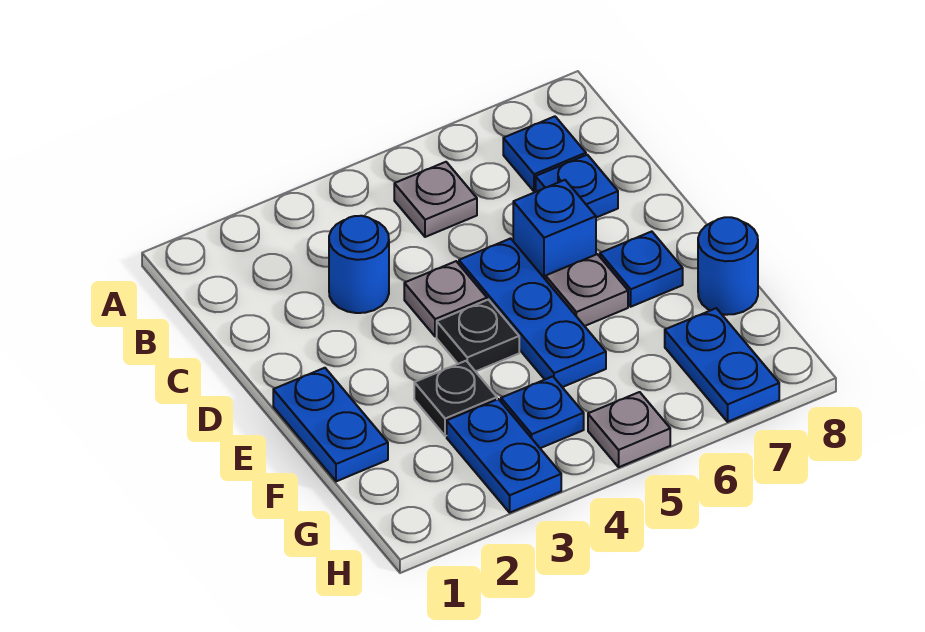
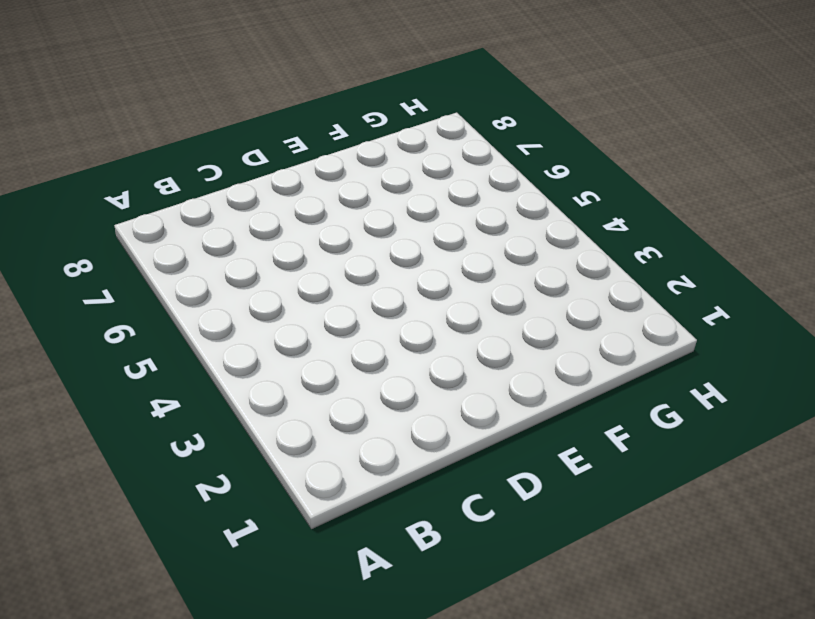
none -> grey 1x1 plate [394,162,477,237]
none -> blue 1x1 plate [503,116,586,192]
none -> blue 1x1 round brick [329,216,389,313]

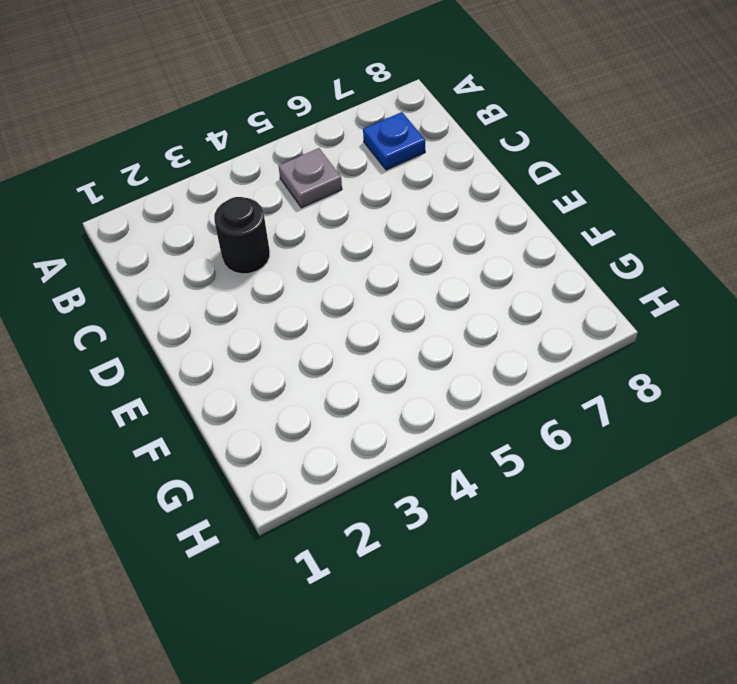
black 1x1 round brick [214,197,270,274] -> blue 1x1 round brick [329,216,389,313]
none -> blue 1x1 plate [536,155,618,218]
none -> grey 1x1 plate [404,261,487,336]
none -> blue 1x3 plate [459,238,606,387]

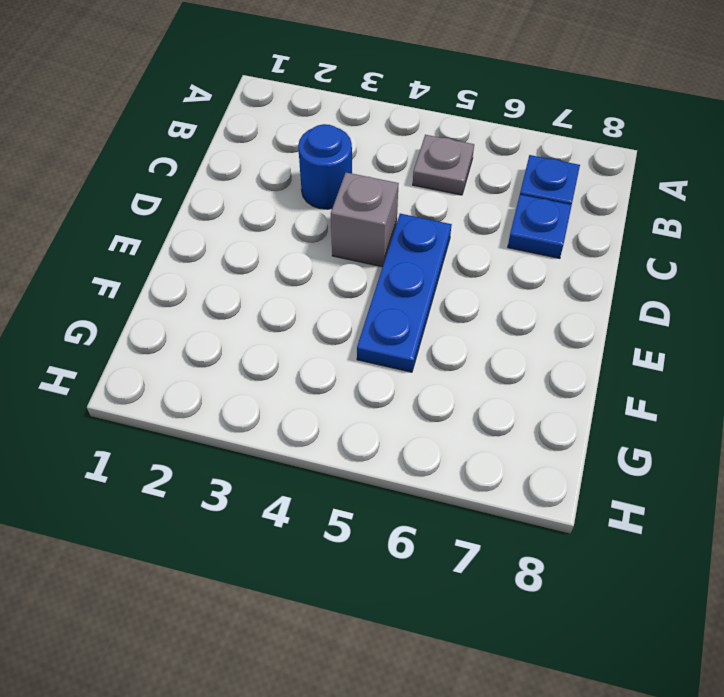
grey 1x1 brick [331,173,399,267] -> grey 1x1 plate [404,261,487,336]
none -> blue 1x1 brick [513,180,596,280]
none -> blue 1x2 plate [273,368,388,481]
none -> black 1x1 plate [437,300,519,372]

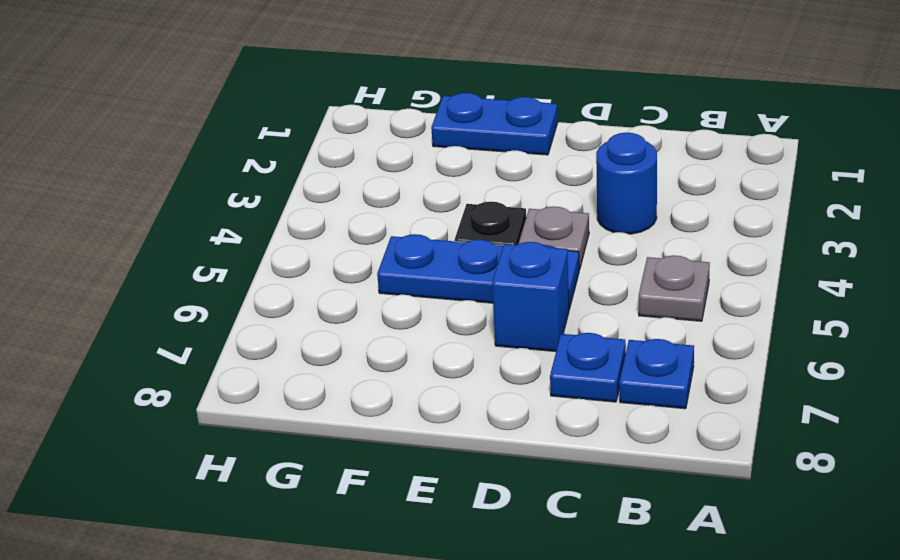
none -> grey 1x1 plate [546,254,628,326]
none -> blue 1x1 plate [600,231,683,307]
none -> black 1x1 plate [414,361,497,436]

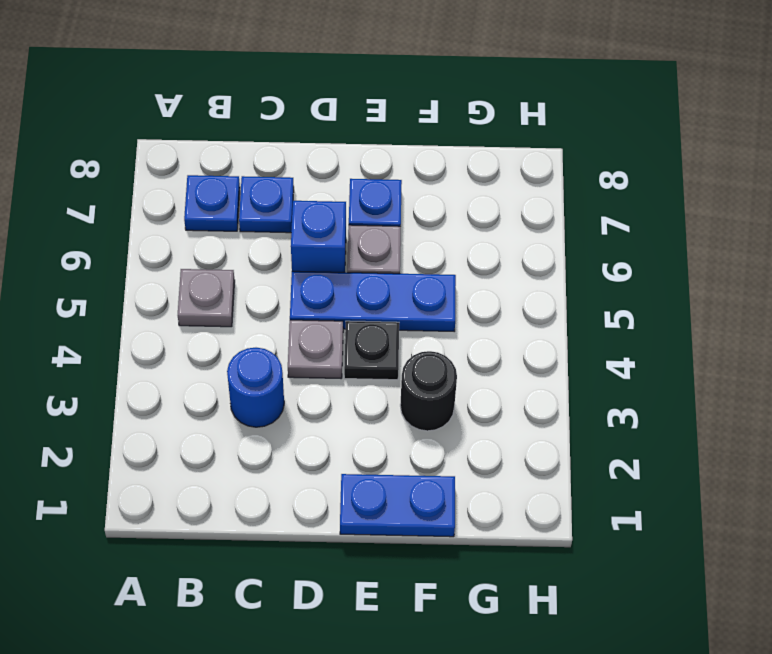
black 1x1 round brick [400,351,457,431] -> black 1x1 plate [414,361,497,436]
none -> blue 1x1 round brick [698,217,758,315]
none -> blue 1x2 plate [447,399,561,513]
none -> blue 1x1 plate [501,376,584,448]

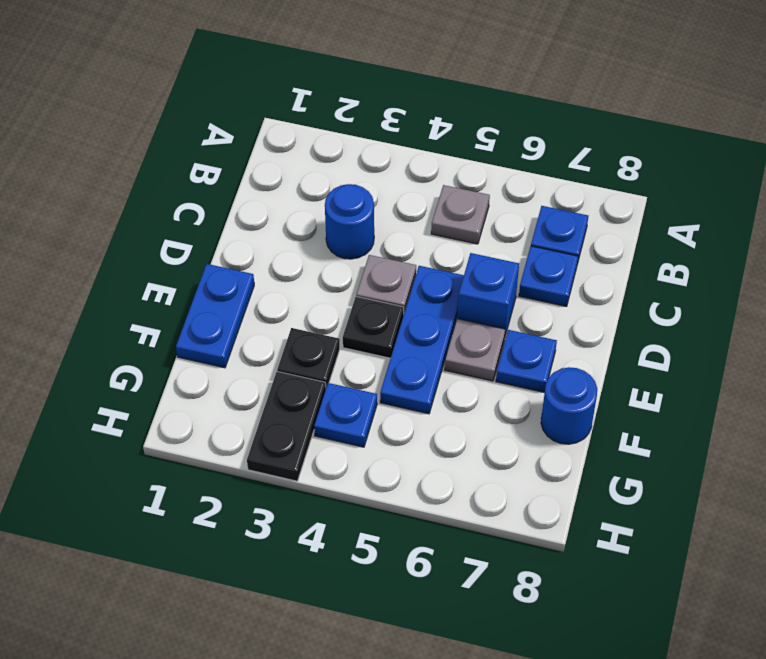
black 1x2 plate [247,372,326,481] -> blue 1x2 plate [447,399,561,513]
none -> blue 1x2 plate [665,308,779,422]
none -> grey 1x1 plate [588,392,670,467]

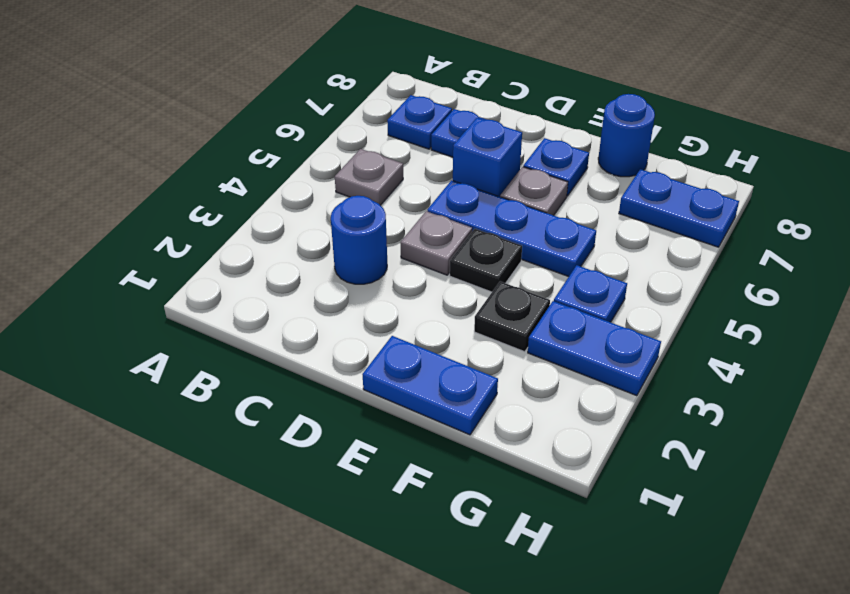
none -> grey 1x1 plate [588,392,670,467]

